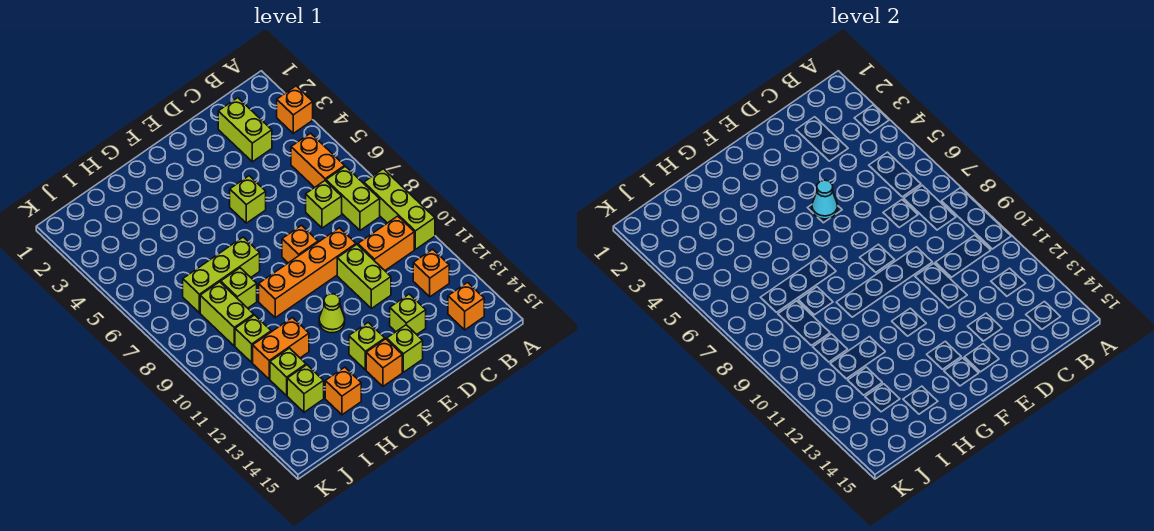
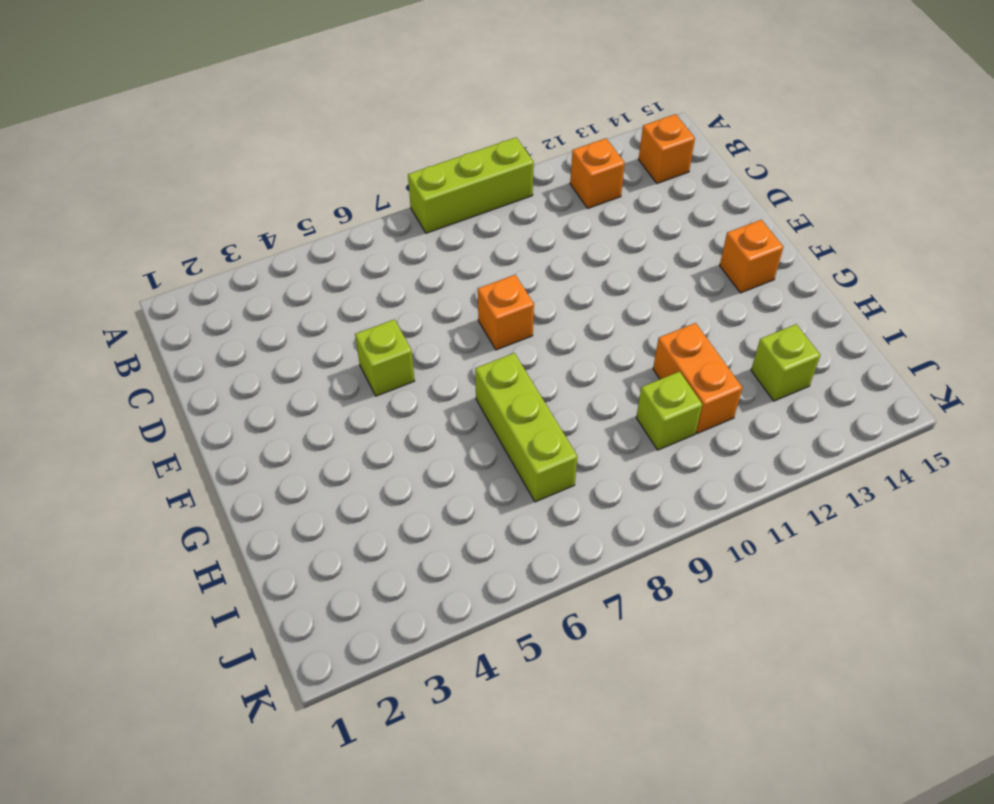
none -> orange 1x1 brick [277,86,313,133]
none -> orange 1x2 brick [291,133,345,187]
none -> lime 1x2 brick [326,166,380,230]

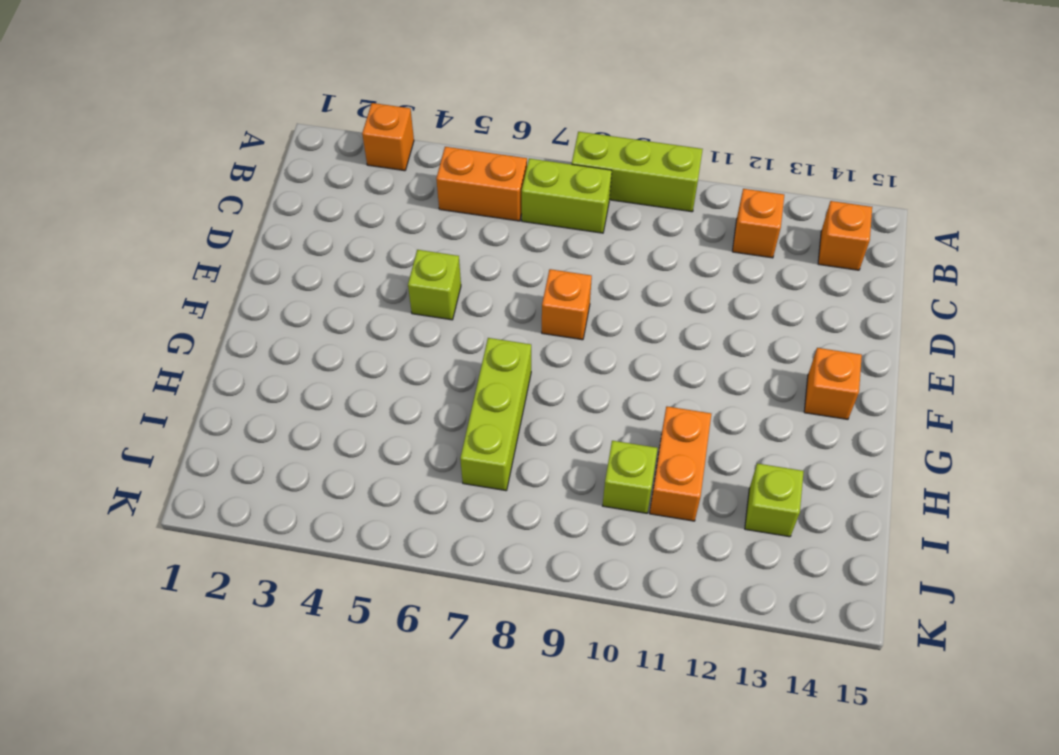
none -> orange 1x2 brick [358,216,414,270]
none -> lime 1x2 brick [218,98,272,162]
none -> lime 1x1 brick [306,181,342,228]

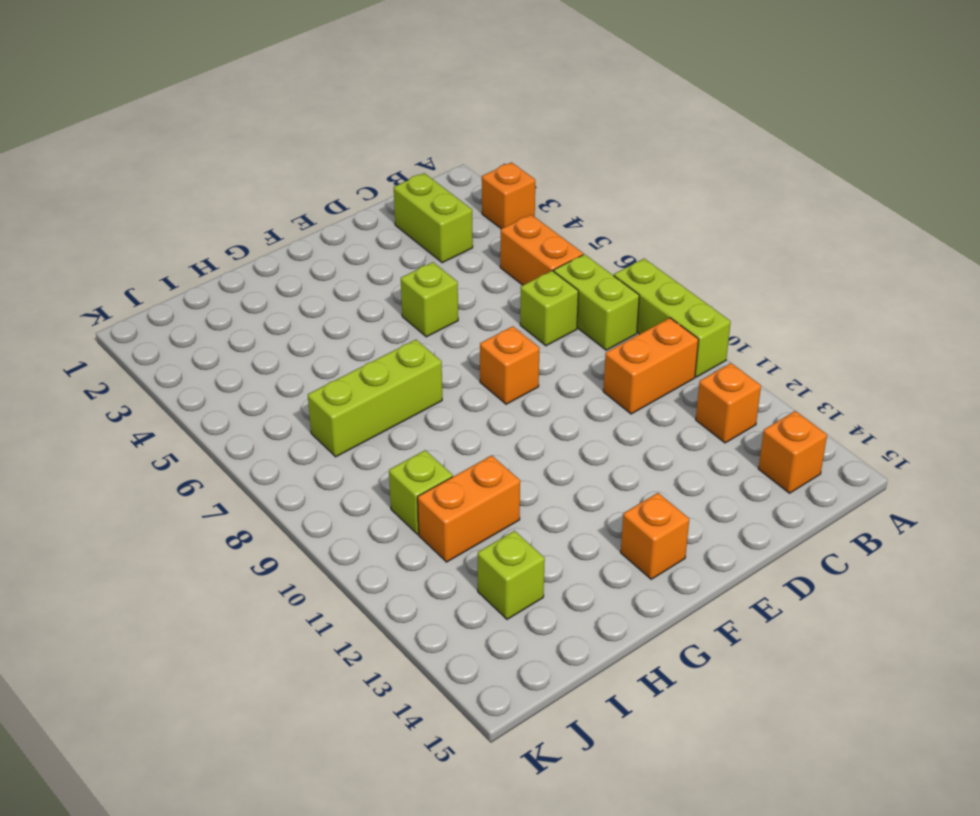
none -> orange 1x4 brick [259,228,356,318]
none -> lime 1x2 brick [337,244,391,308]
none -> lime 1x1 brick [390,294,426,334]

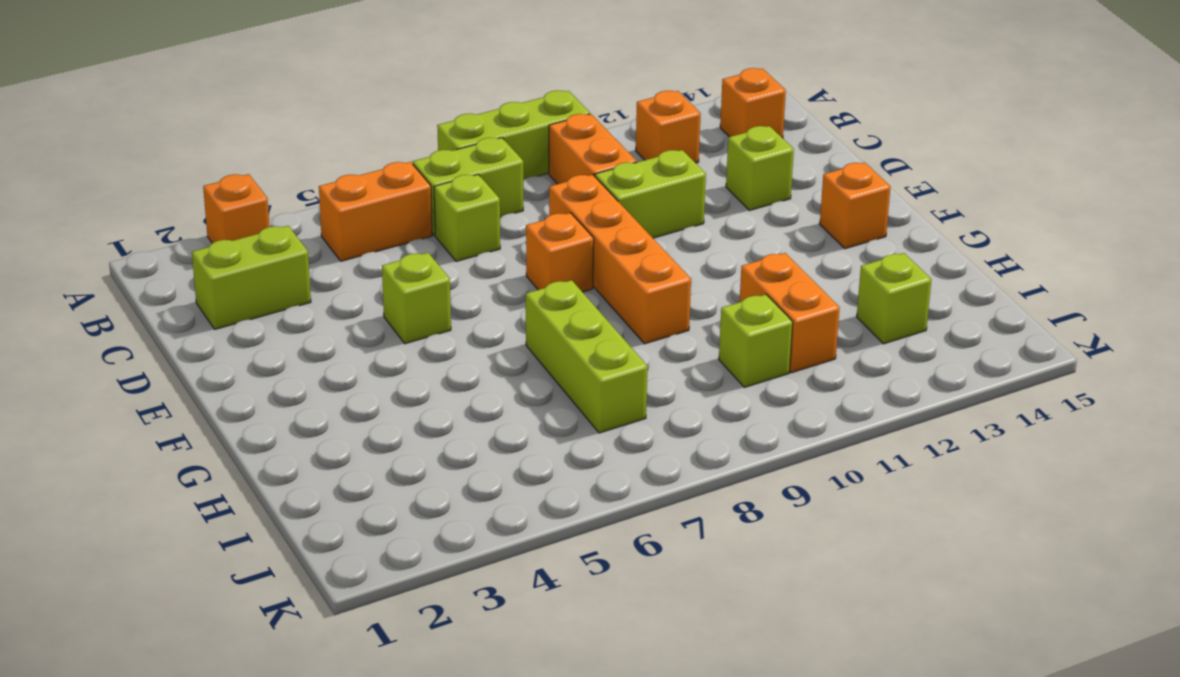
none -> lime 1x1 brick [387,325,423,372]
none -> lime 1x1 cone [319,294,345,333]
none -> lime 1x1 brick [349,322,385,370]

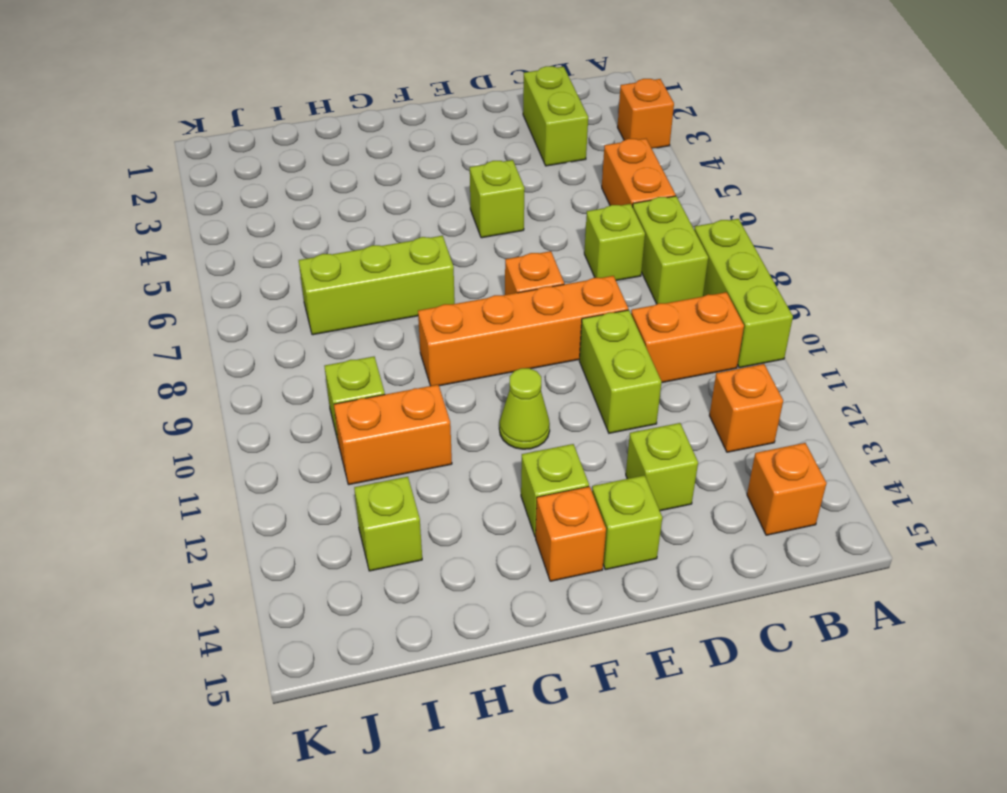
none -> lime 1x1 brick [221,268,257,308]
none -> orange 1x1 brick [325,367,361,415]
none -> lime 1x2 brick [200,282,254,346]

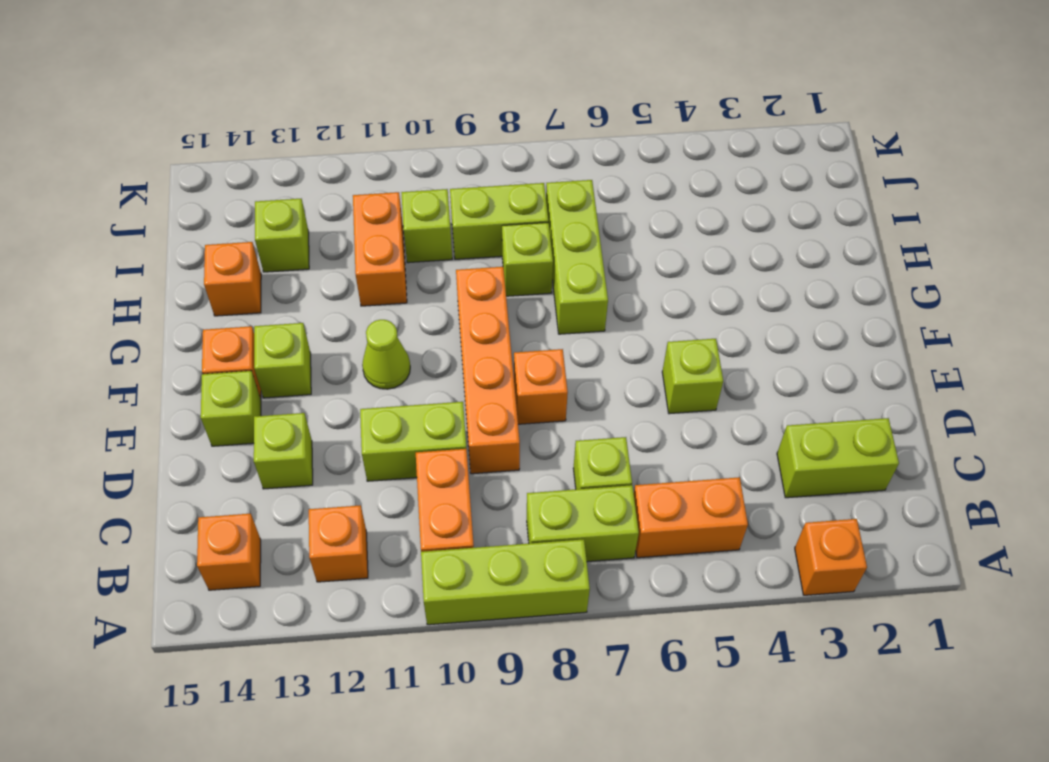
none -> lime 1x1 brick [270,348,306,396]
none -> cyan 1x1 cone [812,180,838,219]

